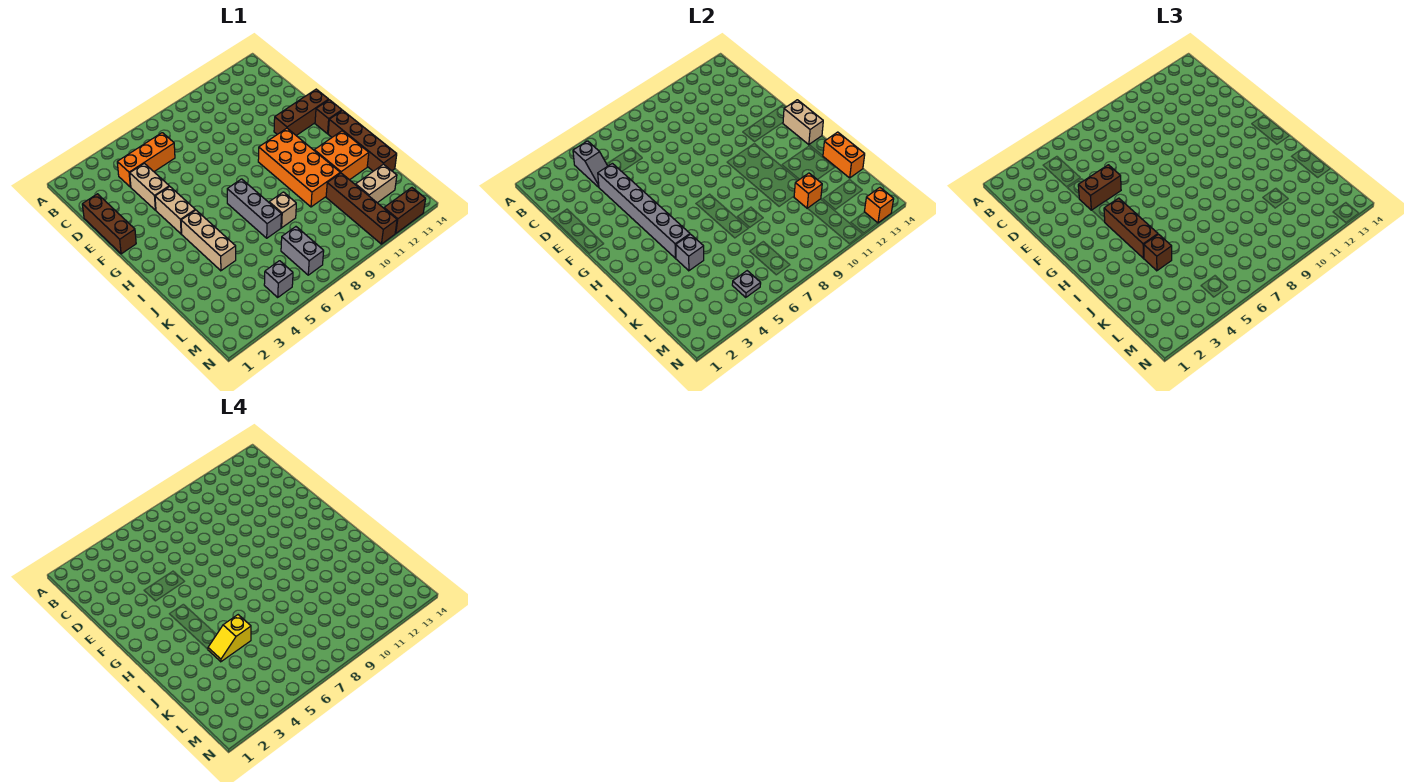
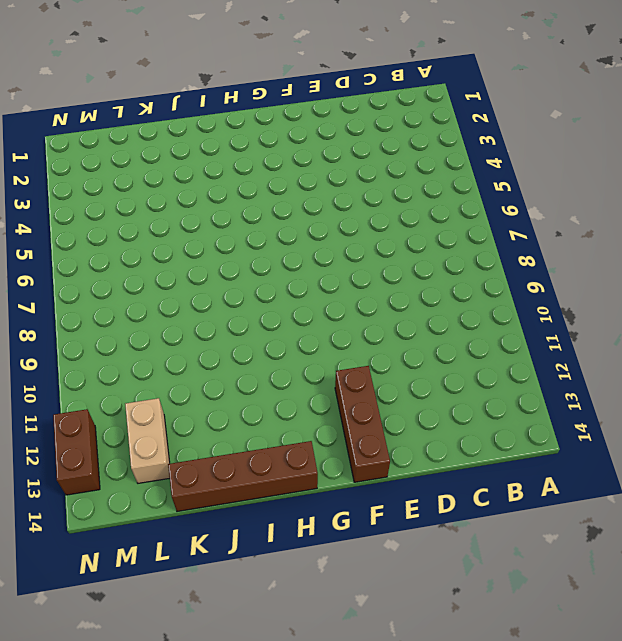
none -> orange 1x3 brick [117,133,175,187]
none -> brown 1x3 brick [82,194,136,254]
none -> tan 1x2 brick [130,163,169,210]

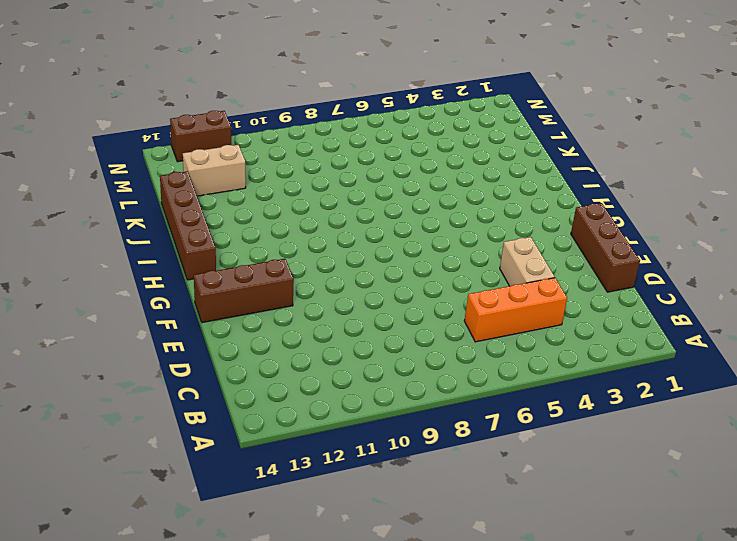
none -> tan 1x2 brick [155,186,195,234]
none -> orange 2x4 brick [258,128,340,207]
none -> brown 1x1 brick [315,100,342,134]

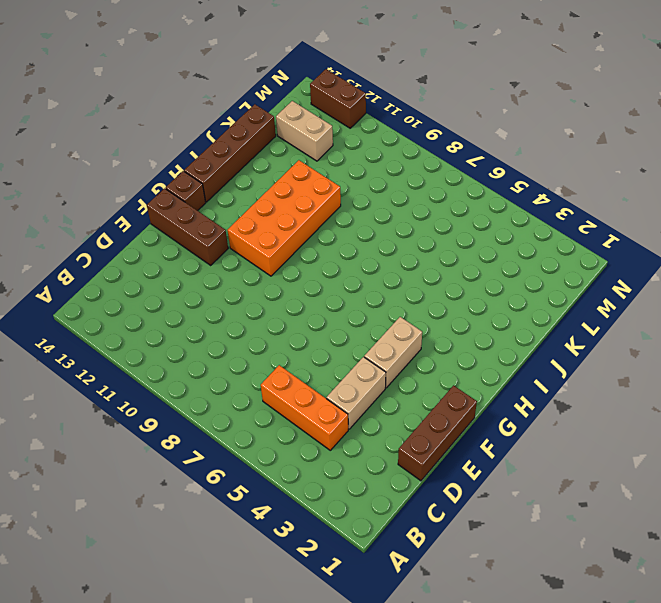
none -> tan 1x3 brick [181,210,236,271]
none -> grey 1x3 brick [227,179,282,238]
none -> orange 2x2 brick [314,131,369,180]

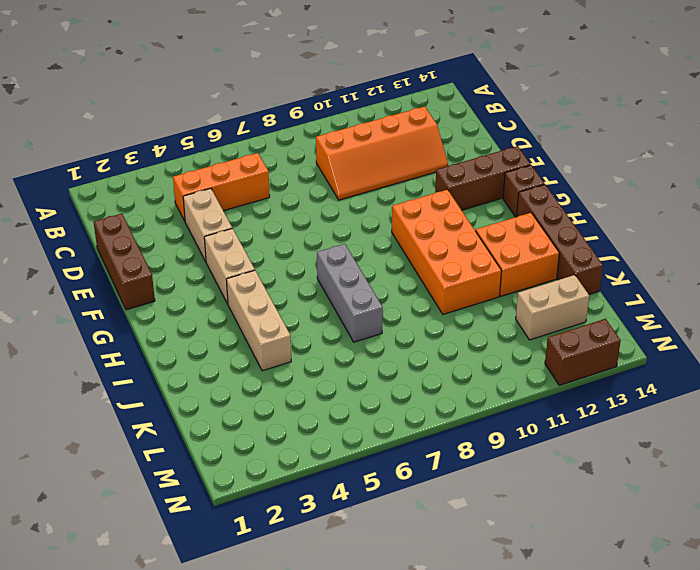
orange 2x4 slope [316,106,448,200] -> none
none -> tan 1x1 brick [269,192,296,228]
none -> brown 1x4 brick [326,173,397,244]
none -> grey 1x2 brick [281,227,324,275]

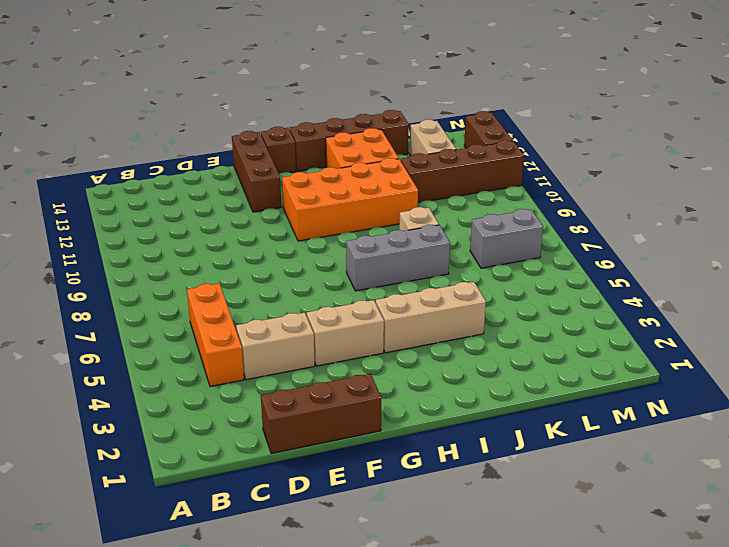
none -> grey 1x1 brick [264,261,293,297]
none -> grey 1x2 slope [573,141,607,187]
none -> grey 1x6 brick [598,163,690,258]

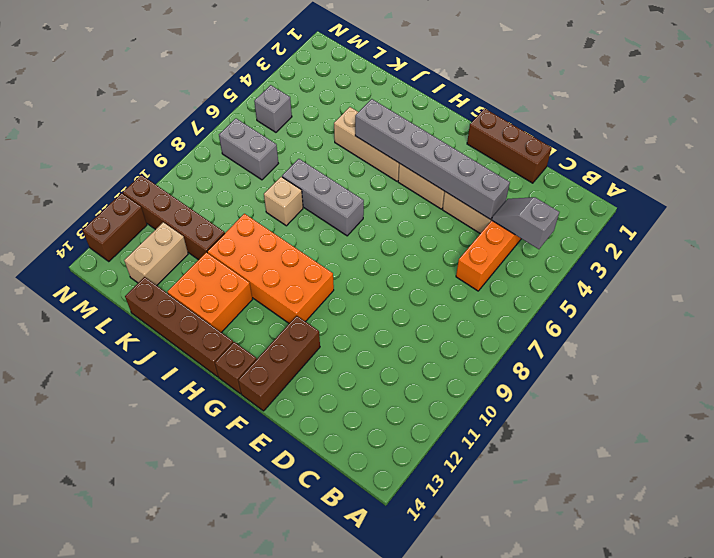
none -> tan 1x2 brick [783,100,823,145]
none -> grey 1x1 brick [676,234,704,271]
none -> orange 1x2 brick [823,132,865,178]

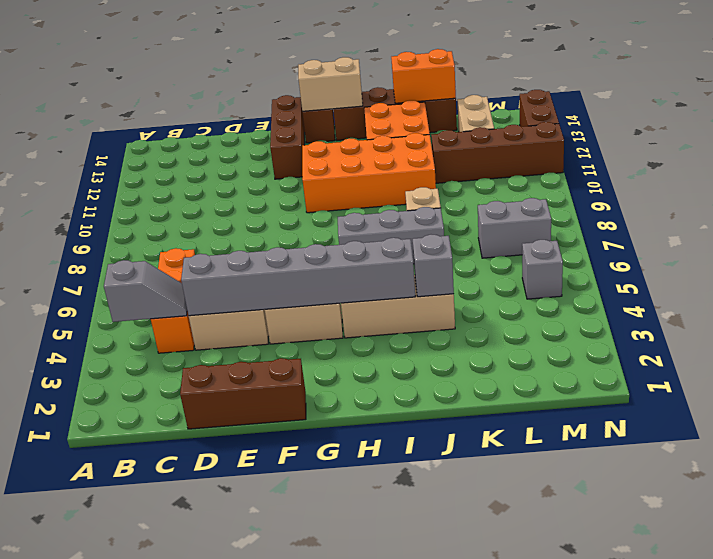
none -> orange 1x1 brick [794,173,822,208]
none -> grey 1x1 plate [732,271,761,297]
none -> orange 1x1 brick [864,188,894,223]

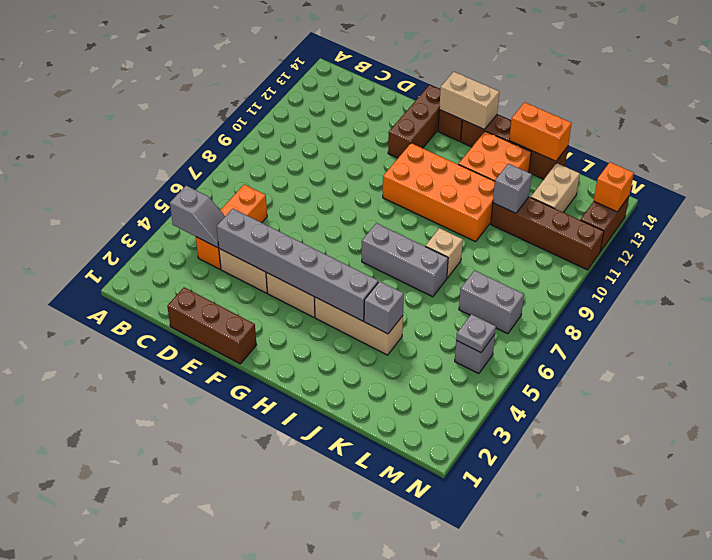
grey 1x1 brick [493,164,532,213] -> orange 1x1 brick [794,173,822,208]
none -> brown 1x2 brick [1078,165,1121,210]
none -> brown 1x3 brick [1104,198,1158,258]
none -> brown 1x1 brick [1144,234,1172,271]

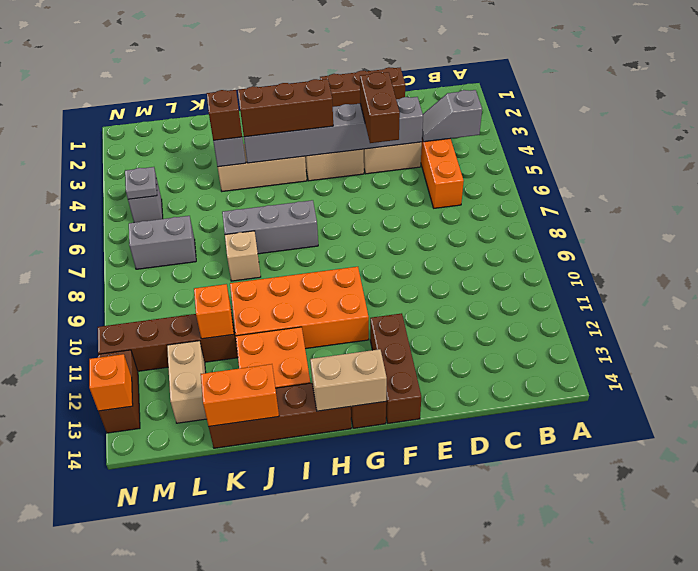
none -> yellow 1x2 slope [208,615,251,662]

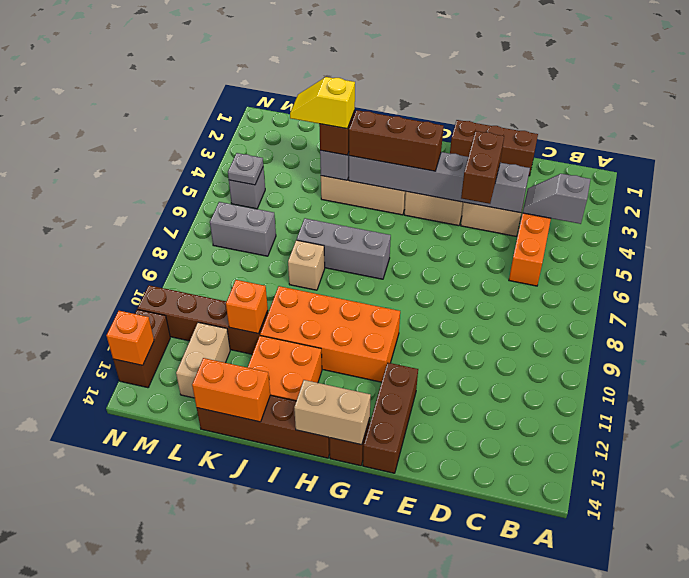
yellow 1x2 slope [290,77,355,129] -> yellow 1x2 slope turned to [208,615,251,662]

